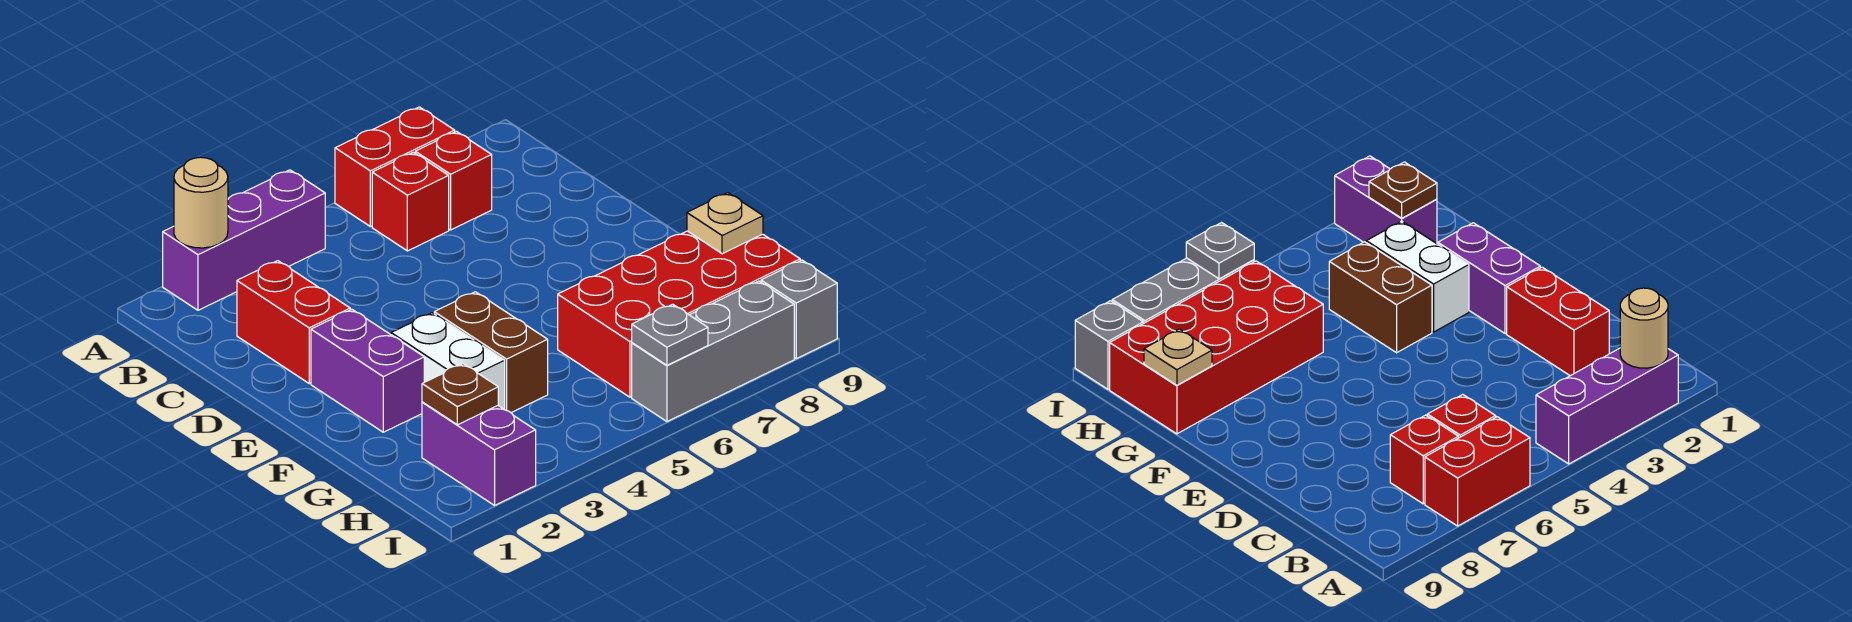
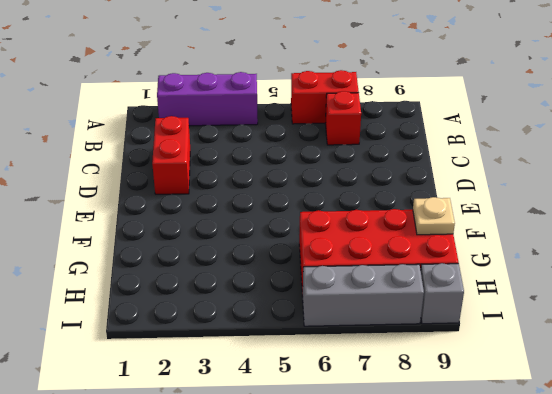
none -> red 1x1 brick [372,152,449,251]
none -> purple 1x2 brick [311,309,424,432]
none -> white 1x2 brick [391,313,505,410]

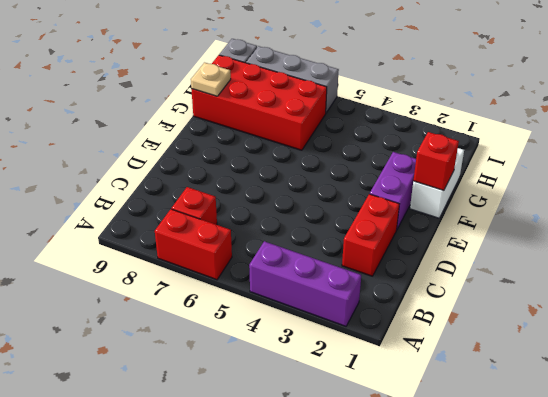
white 1x2 brick [410,148,464,218] -> white 1x2 brick moved to [391,313,505,410]
red 1x1 brick [413,132,459,191] -> red 1x1 brick moved to [372,152,449,251]
none -> brown 1x2 brick [434,292,548,413]
none -> purple 1x2 brick [422,402,536,505]
none -> tan 1x1 round brick [174,157,228,248]

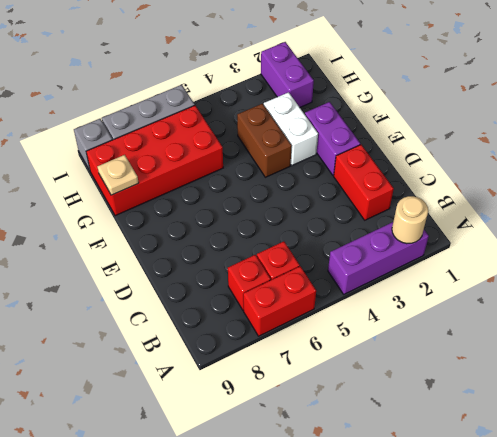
none -> brown 1x1 plate [422,364,498,425]
none -> grey 1x1 plate [632,304,708,365]

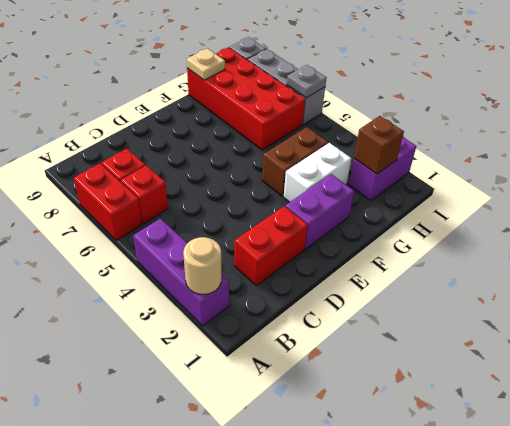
brown 1x1 brick [354,116,404,174] -> brown 1x1 plate [422,364,498,425]

